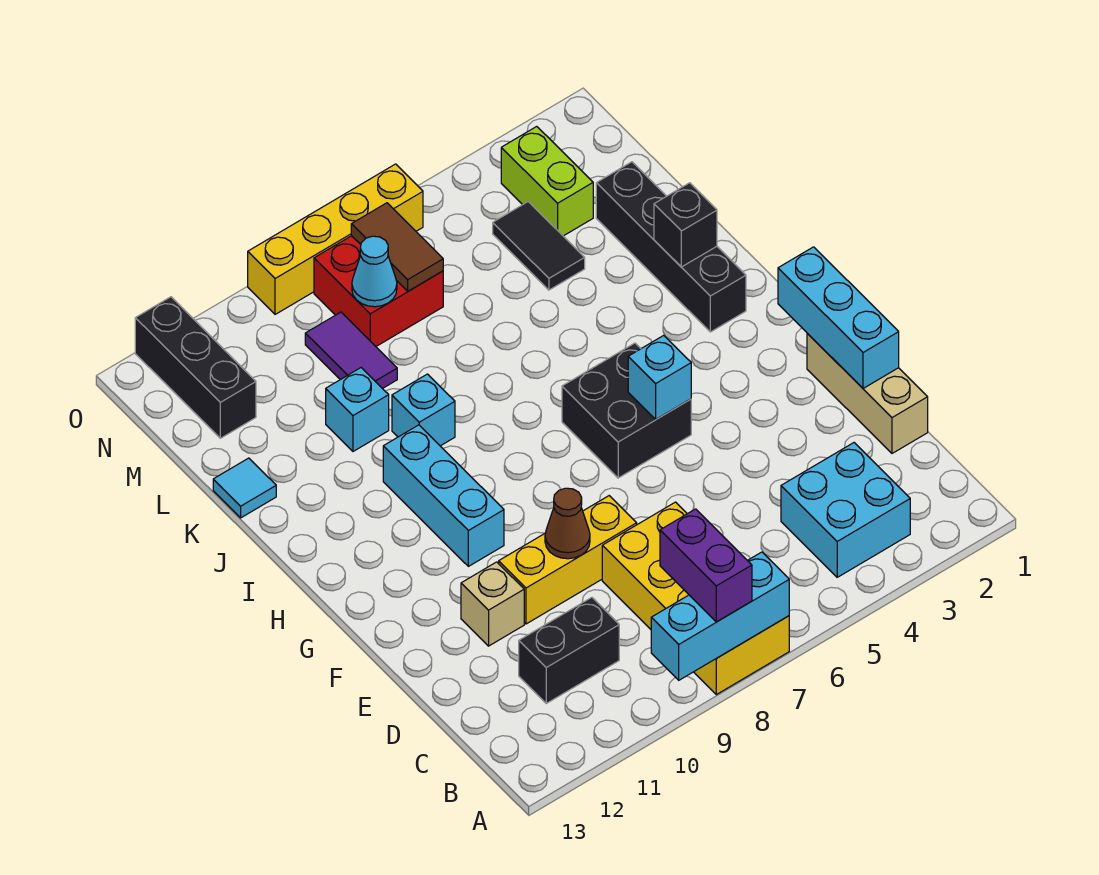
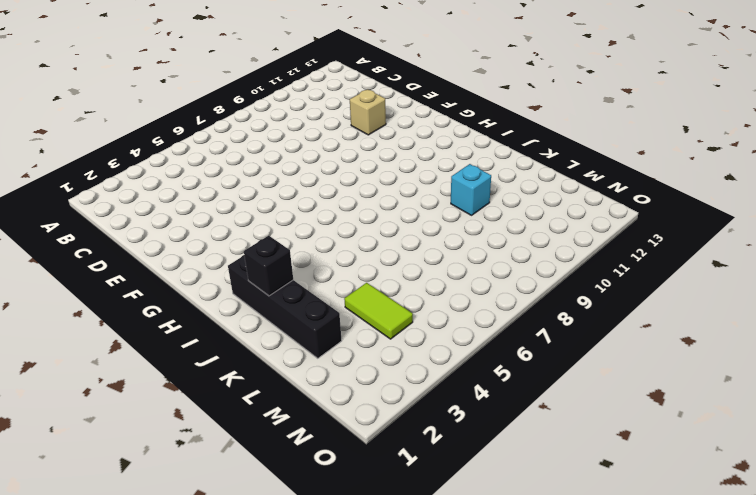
lime 1x2 tile [344,283,413,339] -> black 1x2 tile [493,202,585,290]
none -> yellow 2x4 brick [602,502,789,695]
none -> cyan 2x2 brick [781,443,910,577]
none -> black 1x2 brick [519,597,619,703]

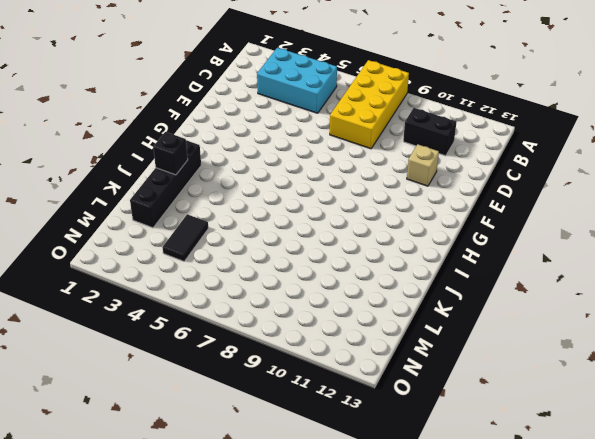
cyan 2x3 brick [257,48,337,113] -> cyan 2x2 brick [781,443,910,577]
none -> tan 1x3 brick [807,333,928,453]
none -> yellow 1x3 brick [499,496,637,624]
none -> black 2x2 brick [562,343,691,478]

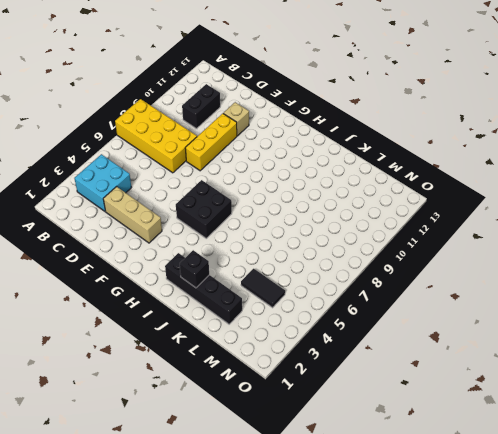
tan 1x3 brick [103,187,162,243] -> tan 1x3 brick moved to [807,333,928,453]
none -> cyan 1x3 brick [383,425,504,566]
none -> cyan 1x1 brick [392,374,455,446]
none -> cyan 1x1 brick [326,368,389,451]

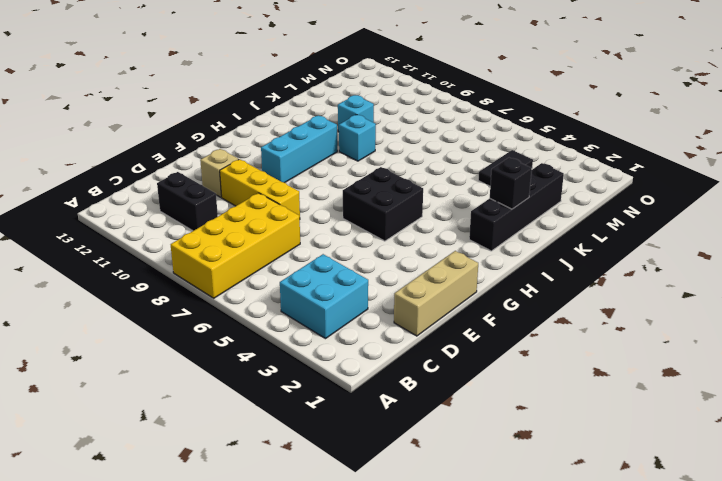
none -> cyan 1x1 tile [213,458,276,518]
none -> purple 1x2 tile [305,312,397,389]
none -> lime 1x2 brick [501,127,593,236]

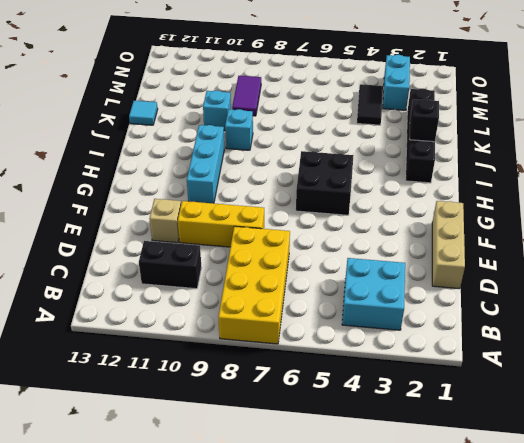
cyan 1x2 brick [383,55,410,110] -> lime 1x2 brick [501,127,593,236]
none -> red 2x2 brick [314,236,443,346]
none -> black 1x3 brick [135,297,256,438]
none -> yellow 1x4 brick [248,164,423,314]

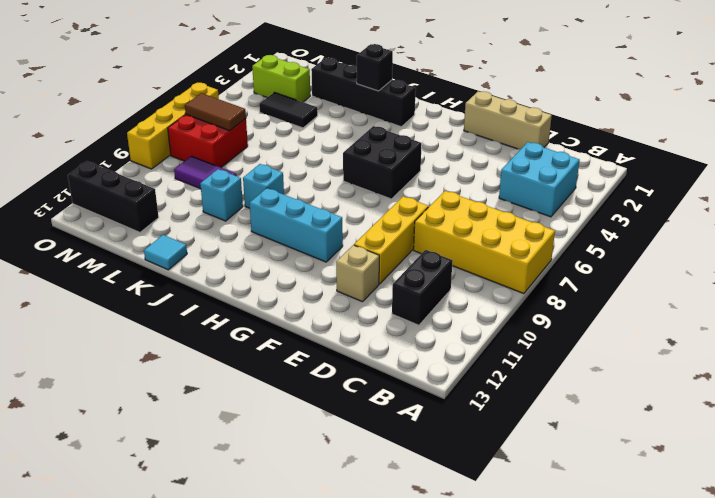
none -> cyan 1x3 brick [651,552,789,680]
none -> cyan 1x3 brick [778,247,899,388]
none -> brown 1x1 cone [545,488,590,559]

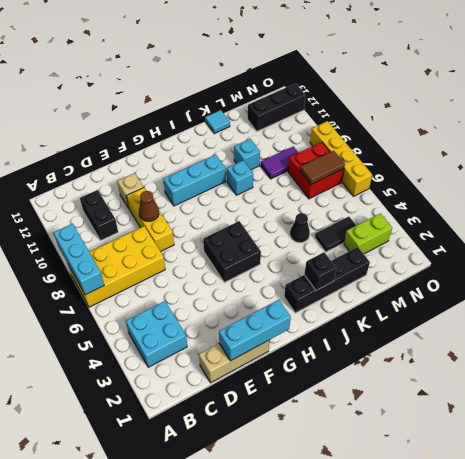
black 1x1 cone [290,213,310,243] -> none
none -> cyan 1x1 brick [628,335,691,419]
none -> cyan 1x1 cone [352,236,397,307]
none -> purple 1x2 brick [660,509,752,622]

